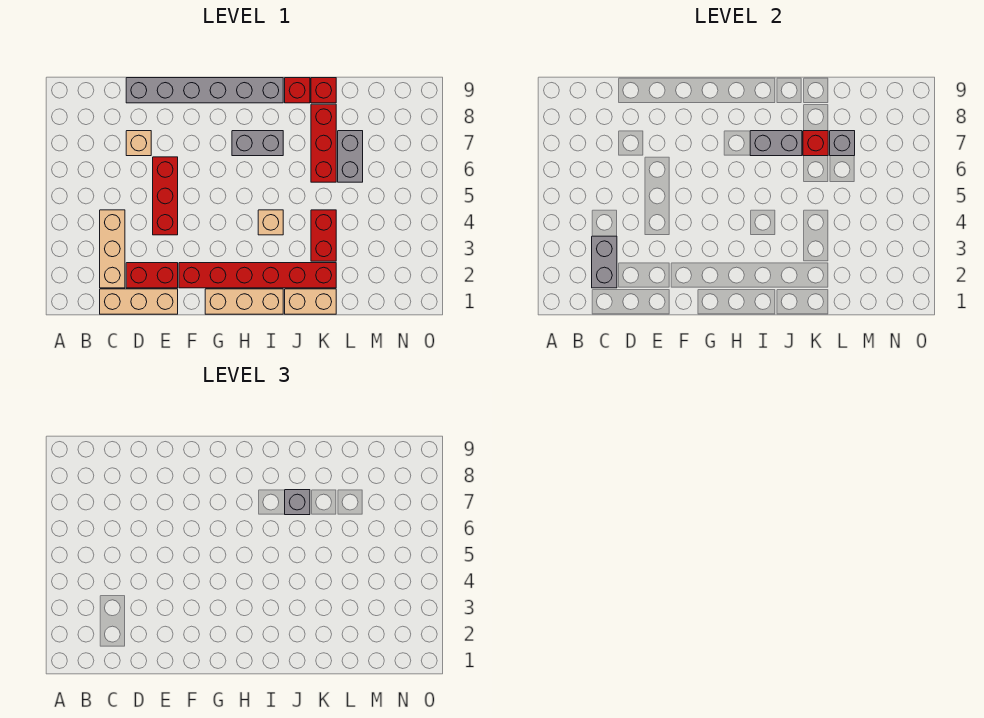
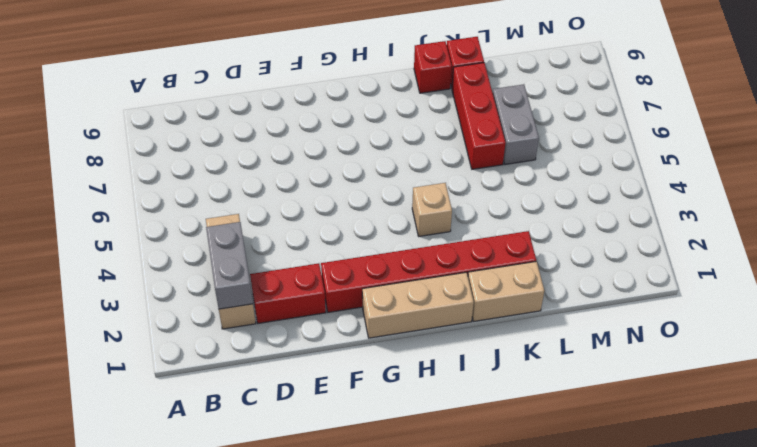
none -> tan 1x3 brick [100,289,178,314]
none -> tan 1x1 brick [126,131,151,156]
none -> grey 1x6 brick [126,78,283,103]

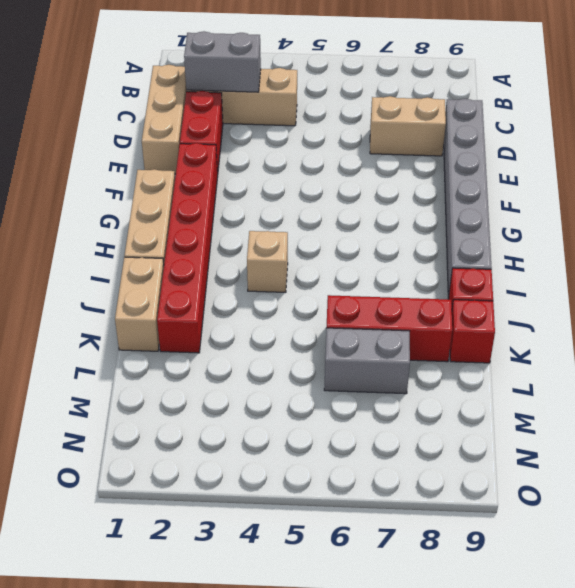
tan 1x2 brick [370,96,446,156] -> tan 1x1 brick [126,131,151,156]
none -> red 1x3 brick [153,157,178,235]
none -> grey 1x2 brick [232,131,283,156]
none -> red 1x2 brick [311,210,336,261]

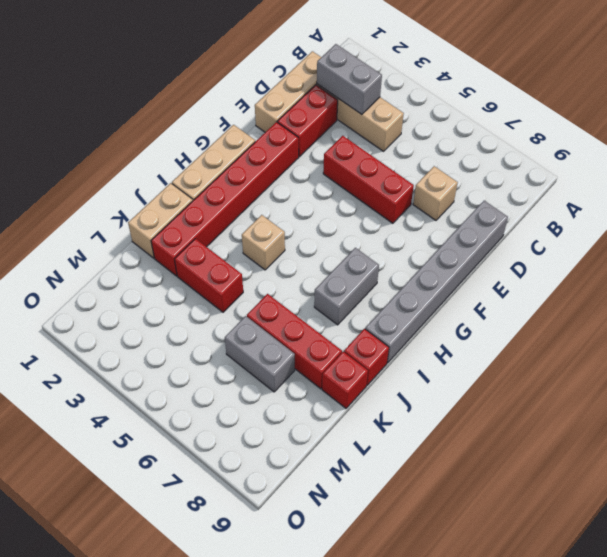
none -> grey 1x2 brick [750,131,802,156]
none -> red 1x1 brick [803,131,828,156]
none -> grey 1x1 brick [830,131,855,156]

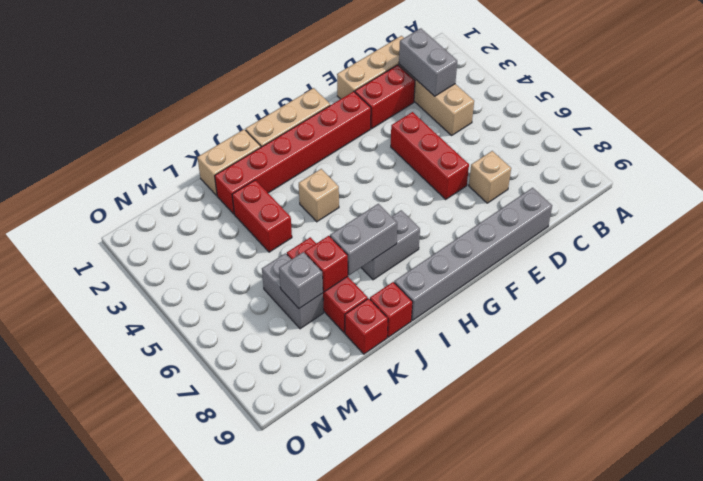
none -> grey 1x1 brick [285,490,310,515]

